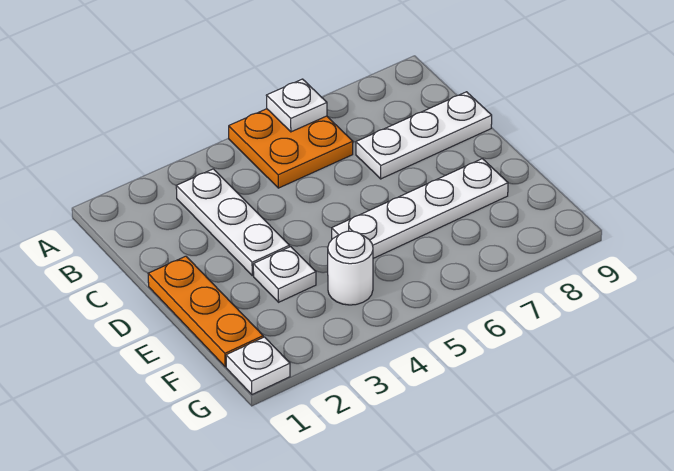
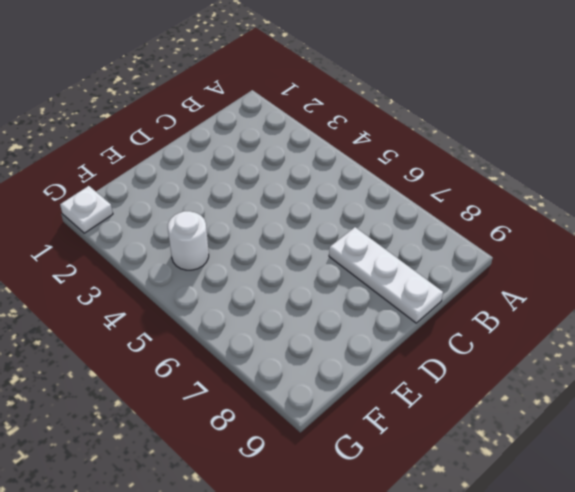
none -> orange 2x2 plate [229,109,353,188]
none -> white 1x3 plate [176,169,290,276]

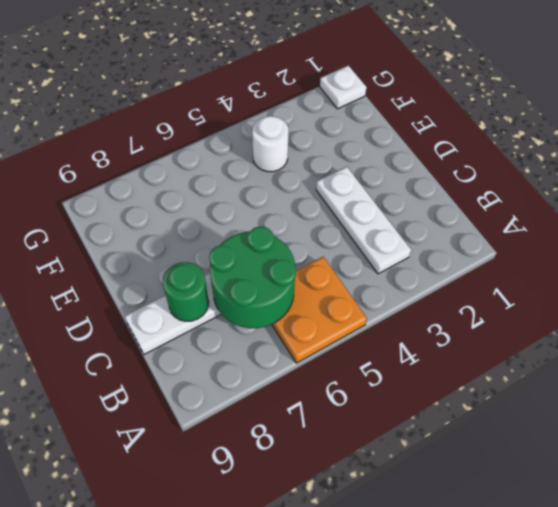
green 2x2 round brick [209,226,296,328] -> none
green 1x1 round brick [163,262,209,321] -> none
none -> orange 1x3 plate [148,256,263,367]
none -> white 1x1 plate [253,247,316,302]

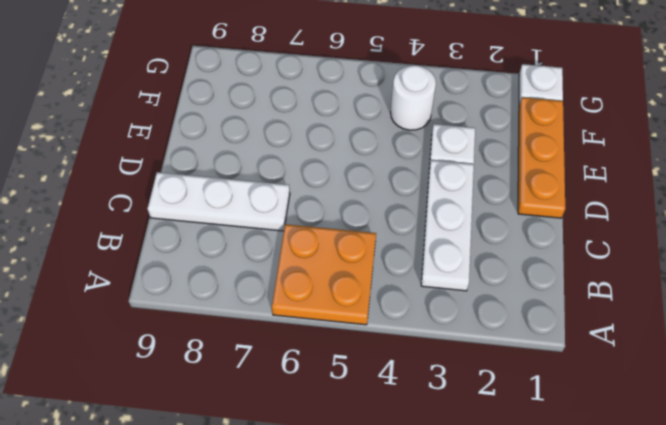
none -> white 1x4 plate [332,159,508,258]
none -> white 1x1 plate [266,79,327,132]

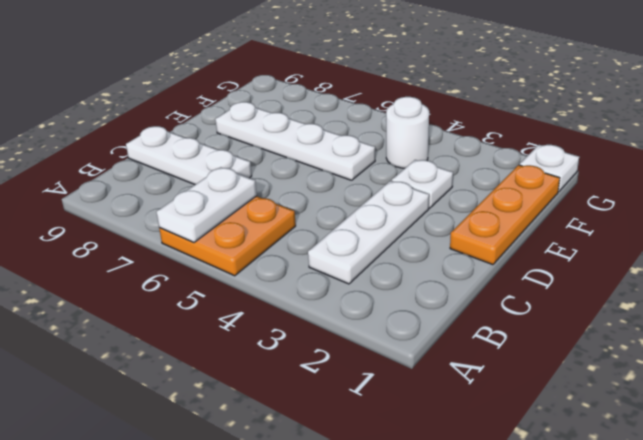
white 1x2 plate [157,167,257,242] -> white 1x1 plate [266,79,327,132]

